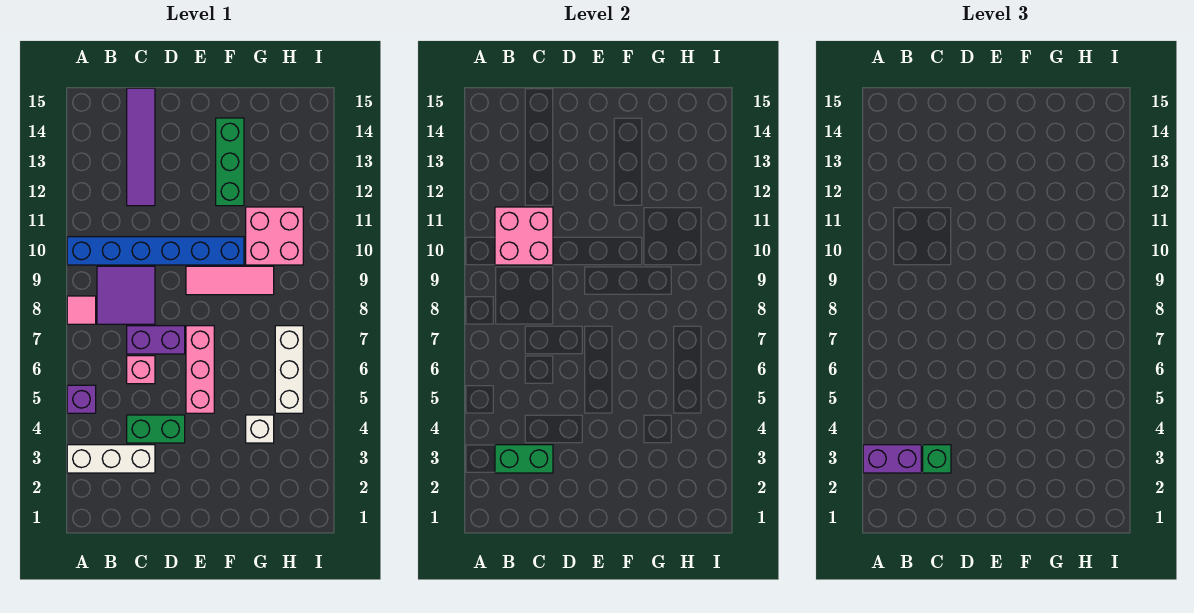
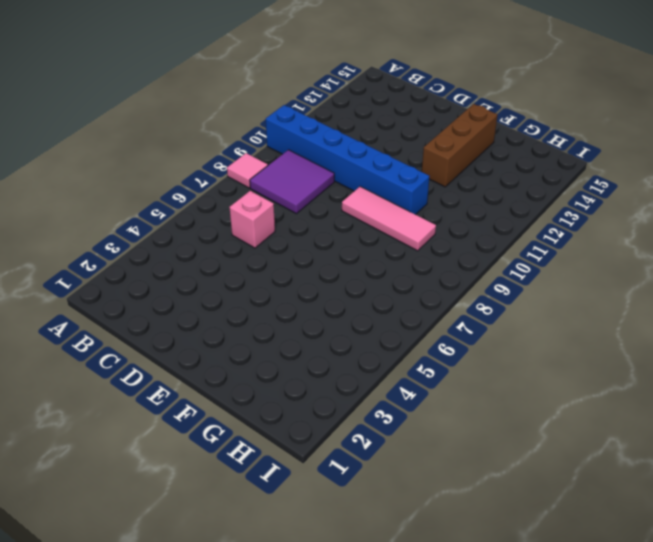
brown 1x3 brick [422,104,498,187] -> green 1x3 brick [216,118,244,206]
none -> white 1x3 brick [67,445,155,473]
none -> purple 1x1 brick [67,385,96,413]
none -> green 1x2 brick [127,415,185,443]

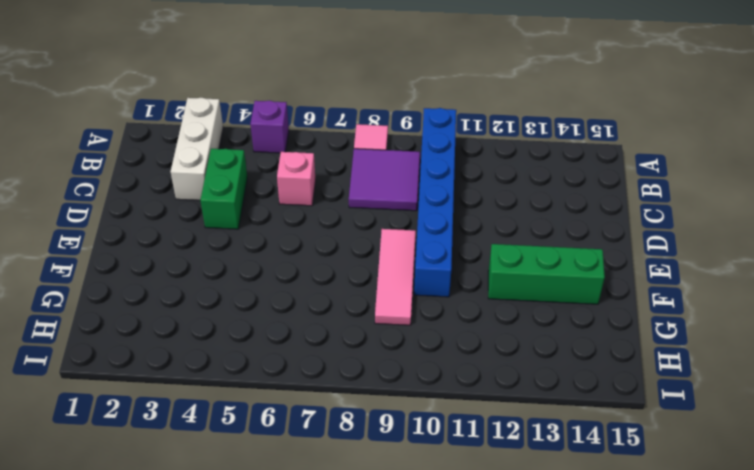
none -> purple 1x2 brick [127,326,185,354]
none -> purple 1x4 tile [127,88,155,206]
none -> pink 1x3 brick [186,326,214,413]

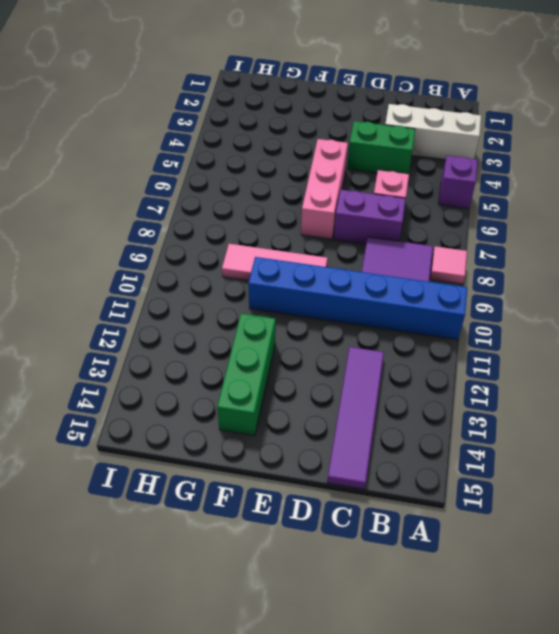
none -> white 1x1 brick [246,415,274,443]
none -> pink 2x2 brick [246,207,303,265]
none -> white 1x3 brick [275,326,303,413]

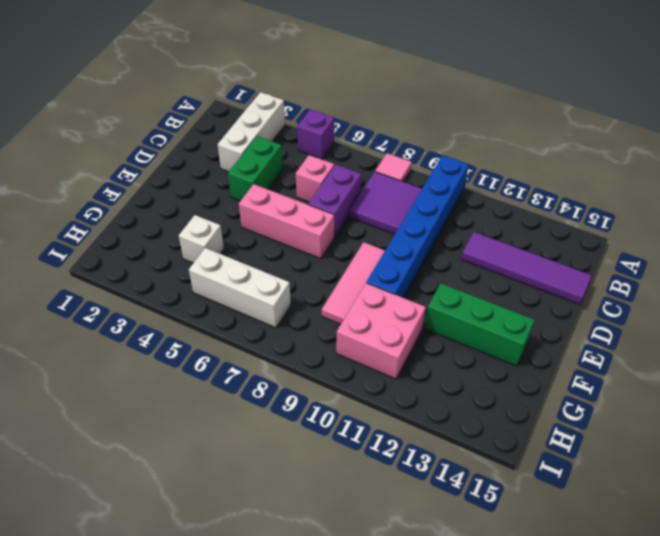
none -> green 1x2 brick [495,445,553,473]
none -> pink 2x2 brick [495,207,553,265]
none -> purple 1x2 brick [863,445,921,473]

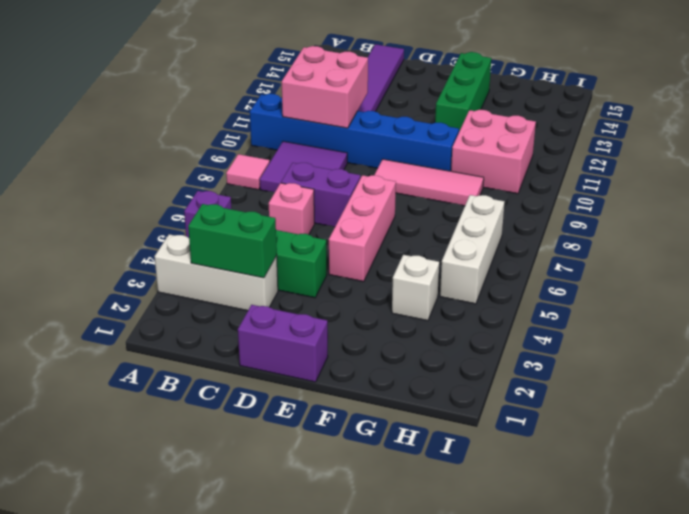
purple 1x2 brick [238,305,328,382] -> purple 1x2 brick moved to [863,445,921,473]
none -> green 1x1 brick [923,445,951,473]

